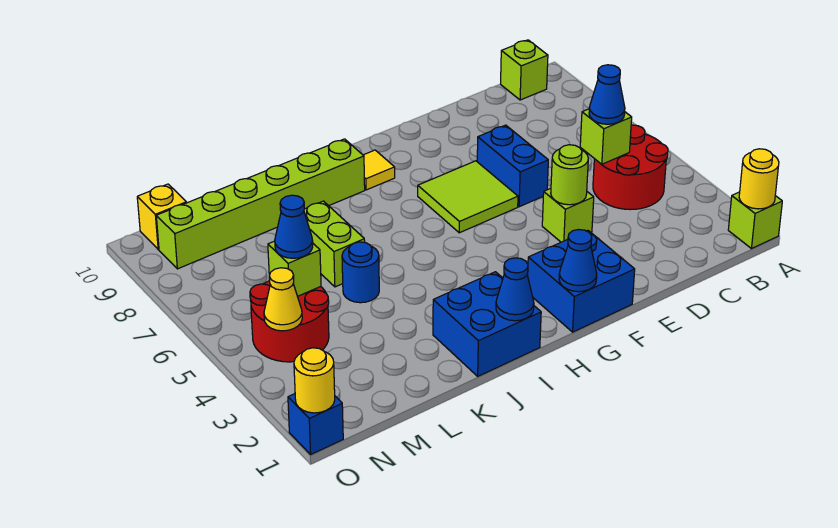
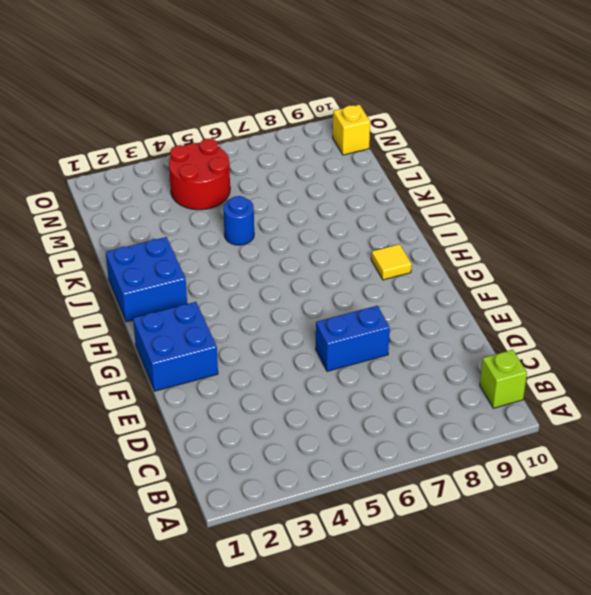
none -> lime 1x1 brick [728,192,782,249]
none -> red 2x2 round brick [593,125,668,210]
none -> lime 1x1 brick [542,188,594,242]

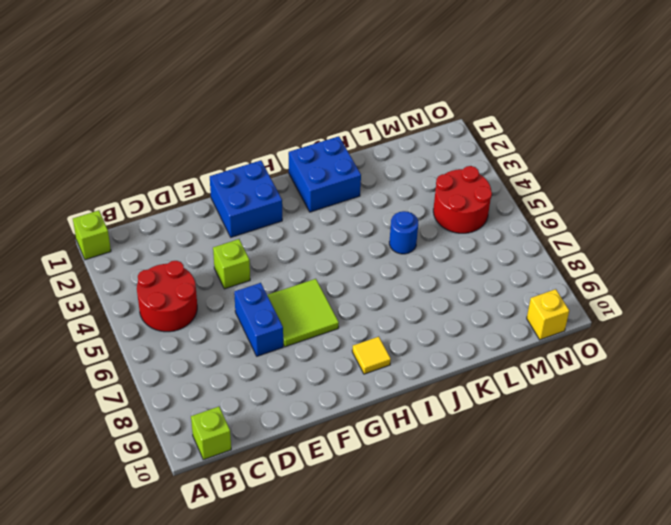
none -> lime 1x6 brick [156,139,365,269]
none -> lime 1x2 brick [304,201,365,287]
none -> blue 1x1 brick [288,394,343,454]

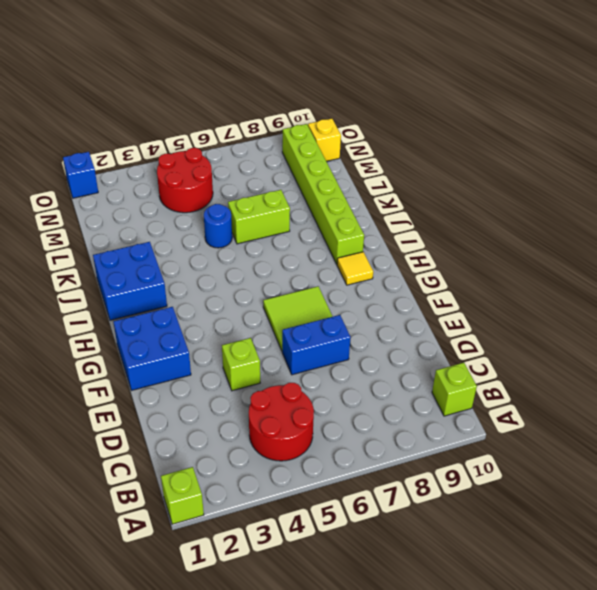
none -> yellow 1x1 round brick [739,149,779,209]
none -> lime 1x1 brick [580,109,632,164]
none -> lime 1x1 round brick [551,144,588,205]

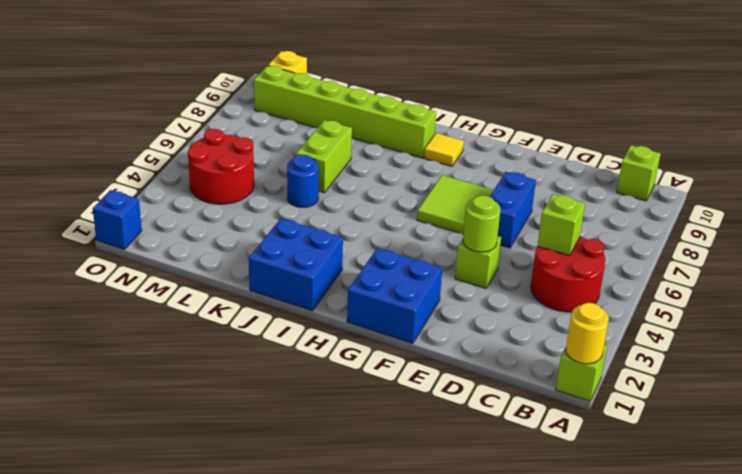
none -> blue 1x1 cone [559,230,597,292]
none -> blue 1x1 cone [496,258,534,321]
none -> lime 1x1 brick [268,241,321,296]

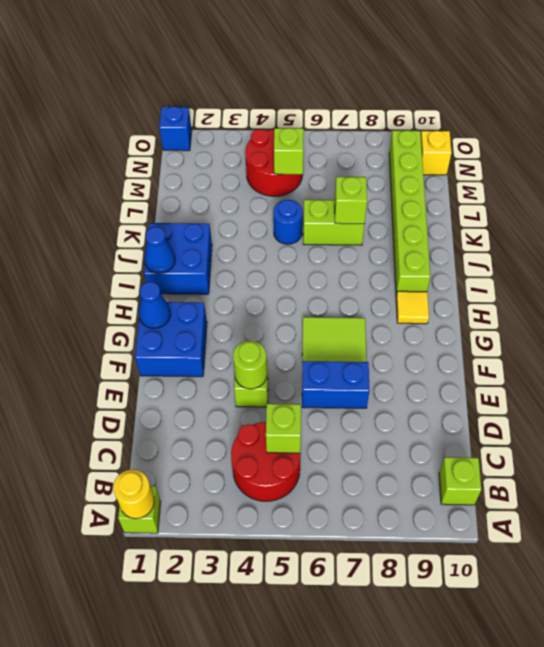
lime 1x1 brick [335,177,367,224] -> none
none -> yellow 1x1 cone [264,268,302,331]
none -> yellow 1x1 round brick [294,348,335,413]
none -> blue 1x1 cone [589,65,625,124]

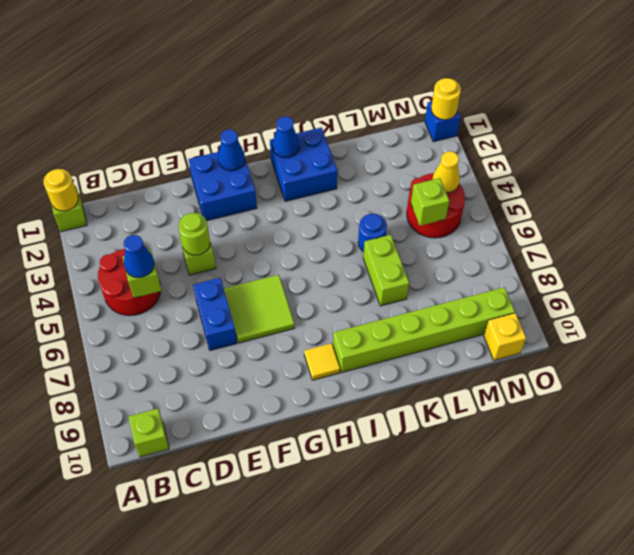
none -> blue 1x1 cone [275,195,313,258]

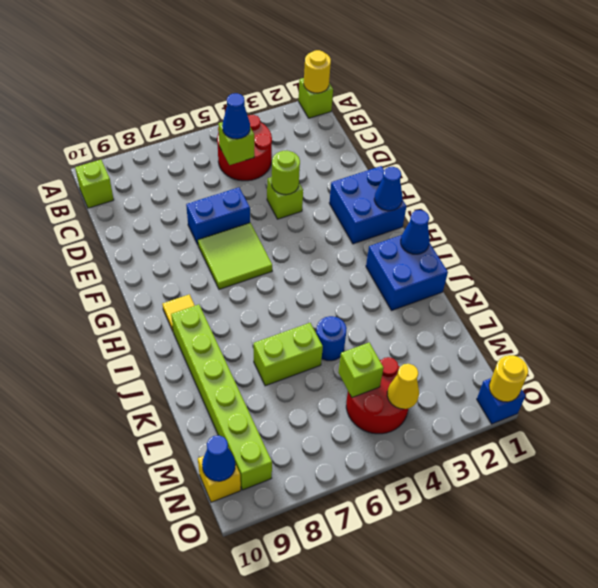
blue 1x1 cone [202,435,235,481] -> blue 1x1 cone moved to [275,195,313,258]

